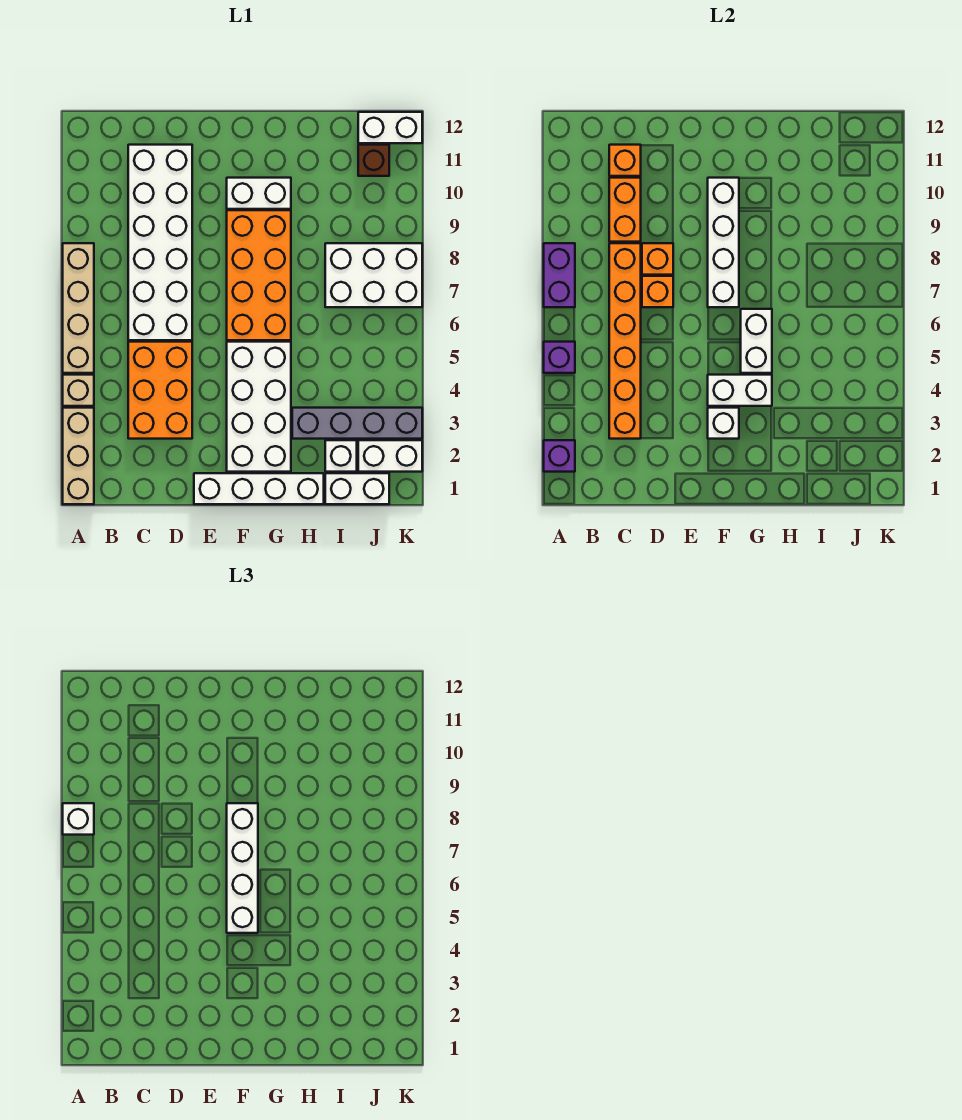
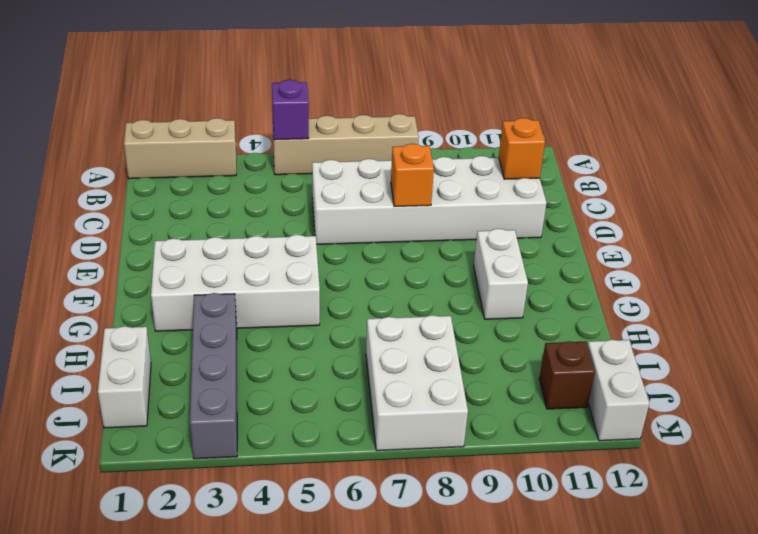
none -> tan 1x1 brick [63,375,94,406]
none -> orange 2x3 brick [128,342,192,439]
none -> white 1x4 brick [194,473,324,504]
none -> orange 2x4 brick [227,210,291,340]

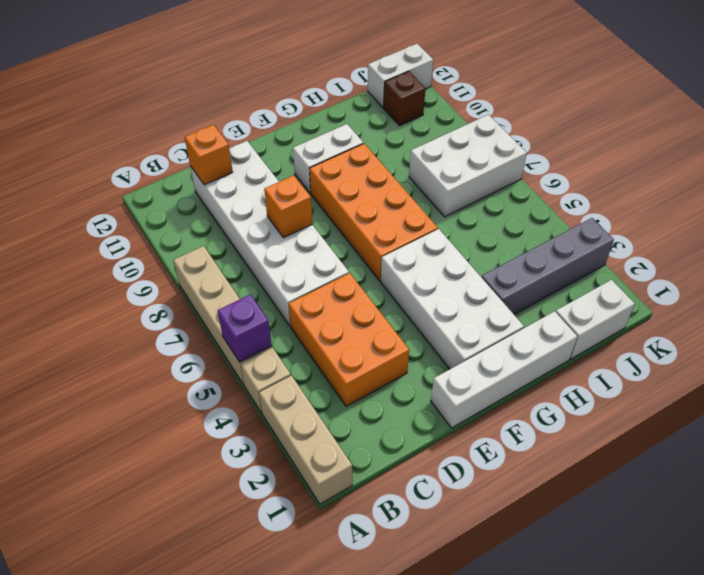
none -> white 1x1 brick [325,440,357,472]
none -> white 1x2 brick [358,440,422,472]
none -> purple 1x1 brick [544,440,575,472]
none -> purple 1x2 brick [544,243,575,307]

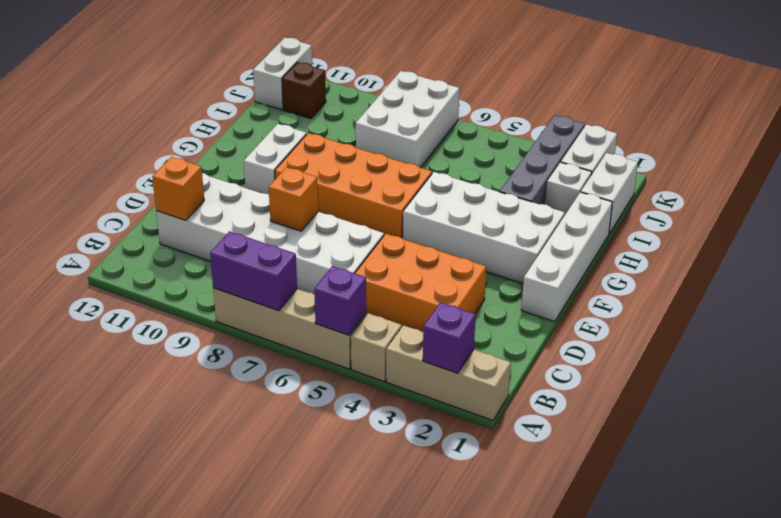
none -> orange 1x6 brick [609,243,641,439]
none -> orange 1x2 brick [609,178,641,242]
none -> orange 1x1 brick [642,276,673,307]
none -> white 1x1 brick [708,408,739,439]

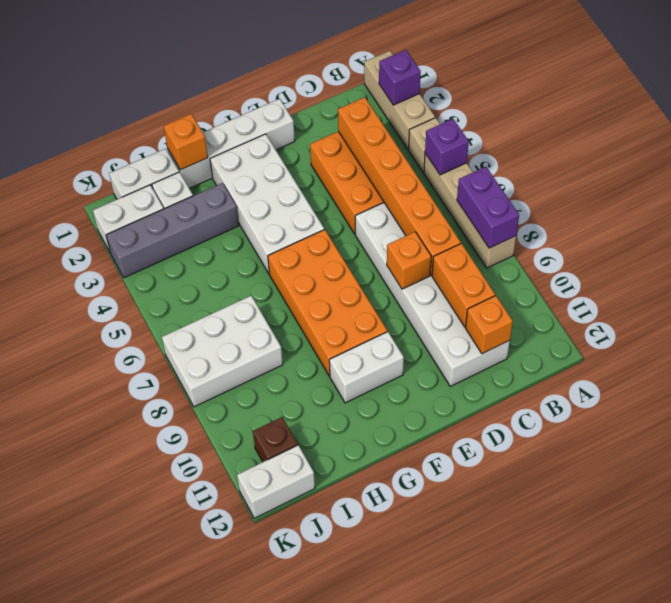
orange 1x1 brick [164,114,208,170] -> orange 1x1 brick moved to [642,276,673,307]
none -> white 1x1 brick [708,408,739,439]
none -> white 1x2 brick [708,375,772,406]
none -> white 1x4 brick [708,178,739,307]
none -> white 1x2 brick [741,309,772,373]

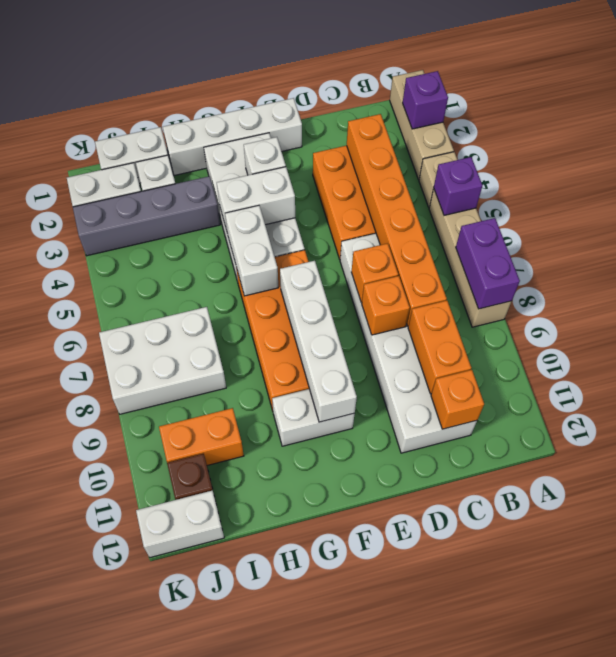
orange 1x2 brick [159,408,244,465] -> none
none -> white 1x1 brick [63,803,94,835]
none -> white 1x4 brick [227,803,258,933]

